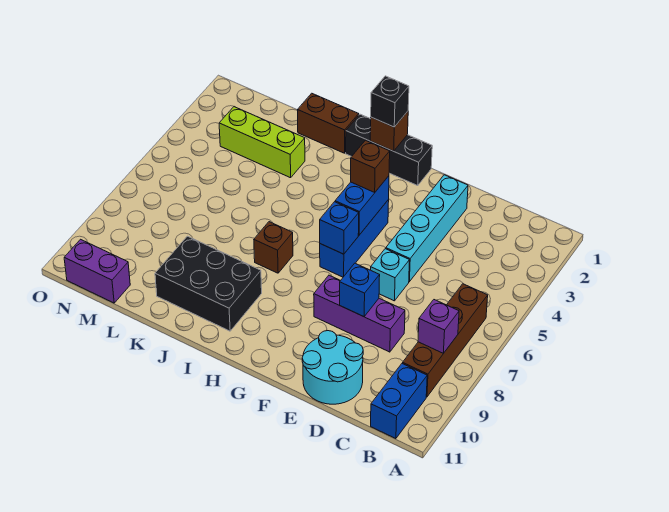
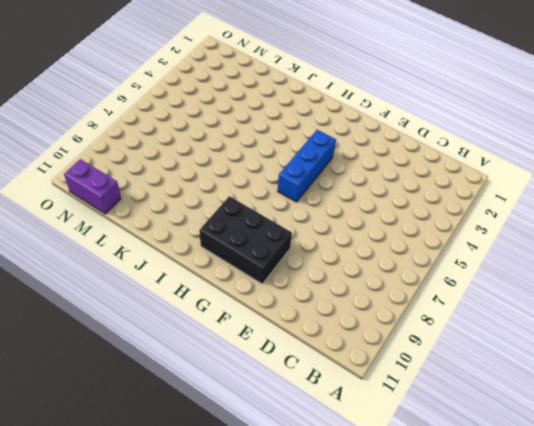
black 2x3 brick [199,196,292,284] -> black 2x3 brick moved to [155,236,262,331]
none -> brown 1x4 brick [403,284,488,397]
none -> blue 1x2 brick [371,363,427,439]
none -> purple 1x3 brick [314,275,405,352]

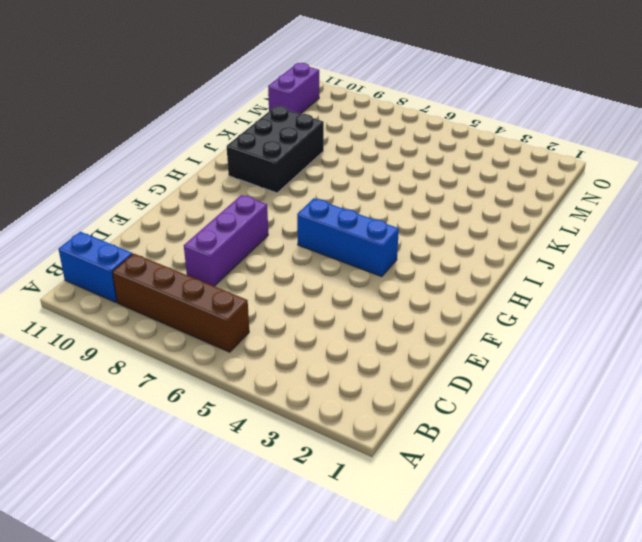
none -> cyan 2x2 round brick [302,331,363,404]
none -> cyan 1x4 brick [386,175,468,282]
none -> cyan 1x1 brick [371,249,410,301]

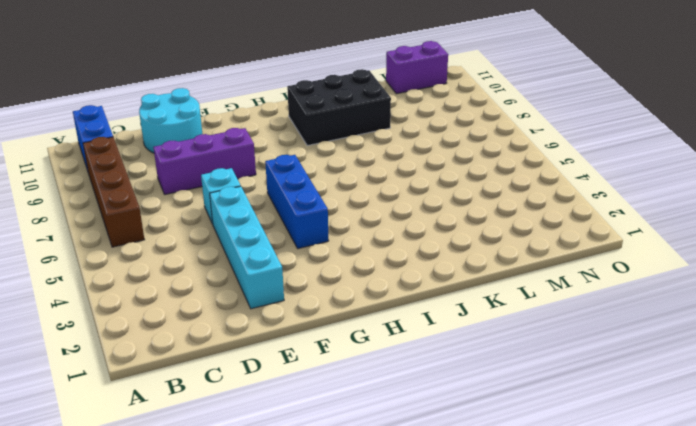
none -> black 1x3 brick [346,114,432,185]
none -> brown 1x1 brick [254,222,293,273]
none -> brown 1x2 brick [297,93,359,153]

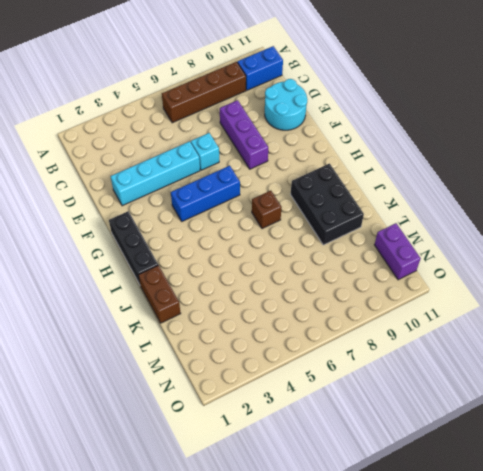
none -> lime 1x3 brick [219,107,305,178]
none -> purple 1x1 brick [418,300,459,353]
none -> blue 1x1 brick [340,263,380,317]

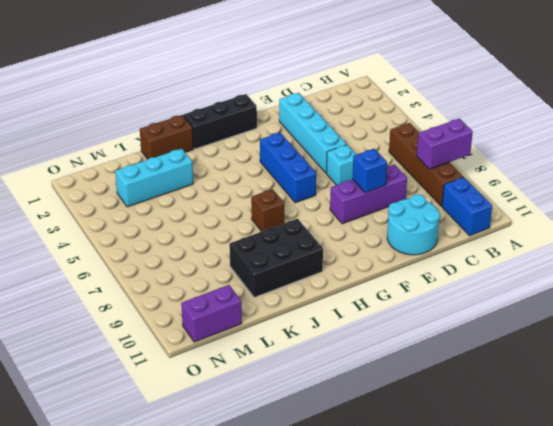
purple 1x2 brick [417,119,473,169] -> purple 1x1 brick [418,300,459,353]
cyan 1x3 brick [115,149,193,207] -> lime 1x3 brick [219,107,305,178]
none -> blue 1x2 brick [335,176,389,235]
none -> blue 1x1 brick [320,202,359,254]
none -> brown 1x1 brick [370,111,408,151]

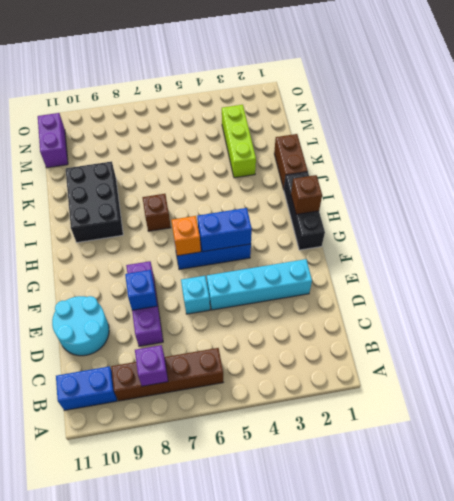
orange 1x1 brick [171,216,201,256] -> blue 1x1 brick [320,202,359,254]
none -> brown 1x1 brick [351,140,390,192]
none -> black 1x1 brick [371,76,409,127]

